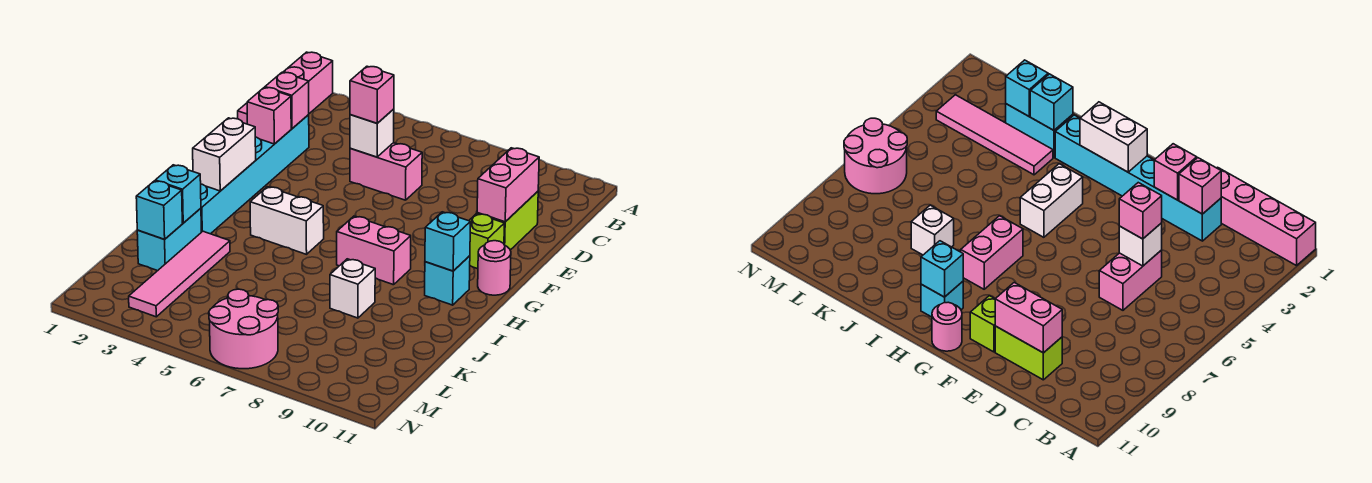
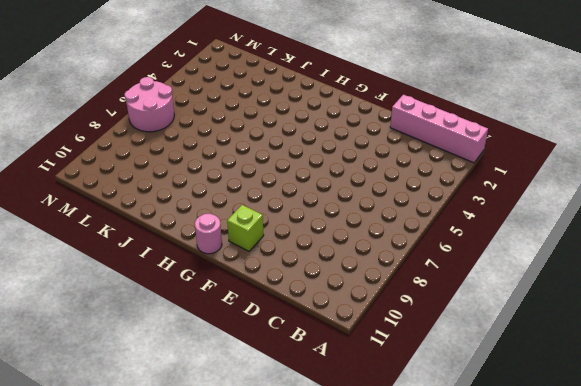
none -> cyan 1x6 brick [201,115,309,234]
none -> pink 1x2 brick [350,143,422,200]
none -> lime 1x2 brick [477,191,538,250]

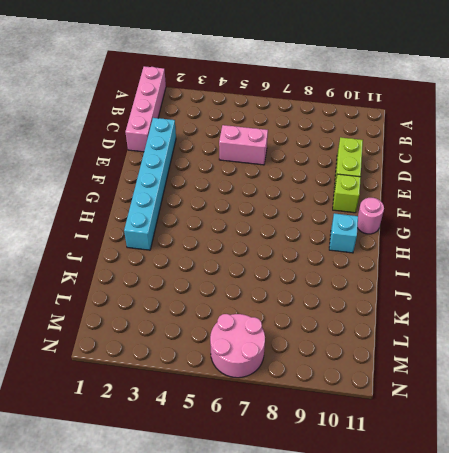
none -> white 1x2 brick [250,187,324,254]
none -> pink 1x2 brick [337,216,411,285]
none -> cyan 1x2 brick [137,208,201,271]

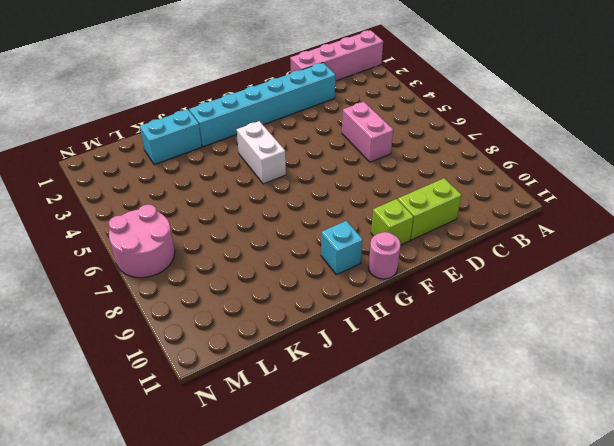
none -> pink 1x2 brick [337,216,411,285]
none -> pink 1x4 tile [129,231,230,317]
none -> white 1x1 brick [330,259,375,318]

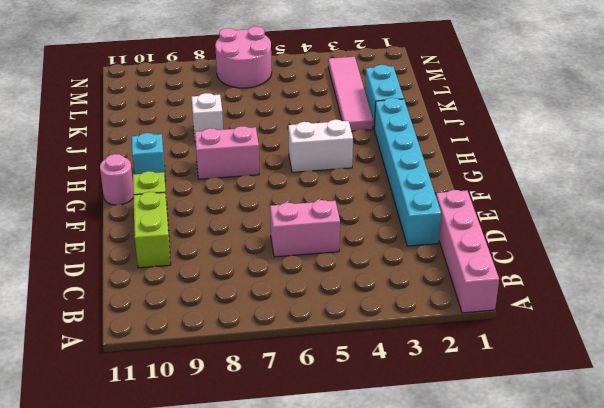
none -> pink 1x1 brick [265,72,309,129]
none -> white 1x1 brick [350,109,394,157]
none -> pink 1x2 brick [477,148,539,222]

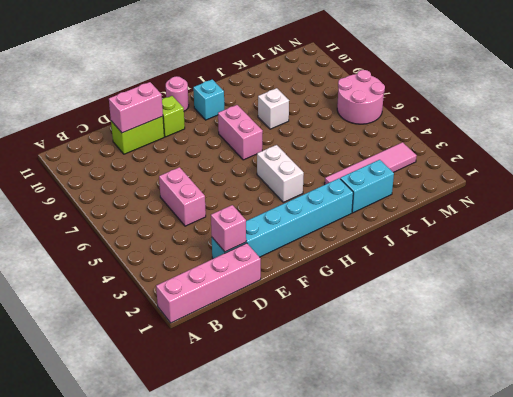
none -> white 1x1 brick [350,109,394,157]
none -> pink 1x1 brick [247,87,291,144]
none -> white 1x2 brick [193,118,256,191]

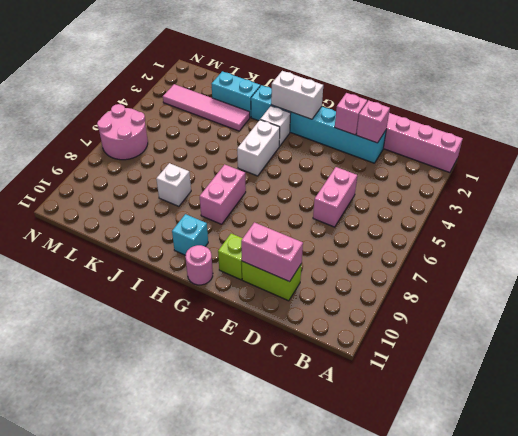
white 1x1 brick [260,106,291,146] -> white 1x1 brick moved to [350,109,394,157]
none -> cyan 1x1 brick [425,212,470,271]
none -> cyan 1x1 brick [155,165,201,223]
none -> cyan 1x1 brick [136,181,182,239]

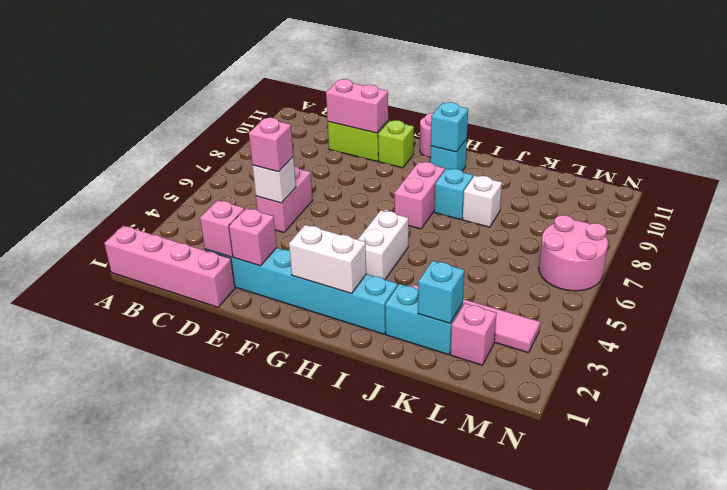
cyan 1x1 brick [434,169,473,220] -> cyan 1x1 brick moved to [155,165,201,223]
pink 1x1 brick [450,303,497,365] -> none

